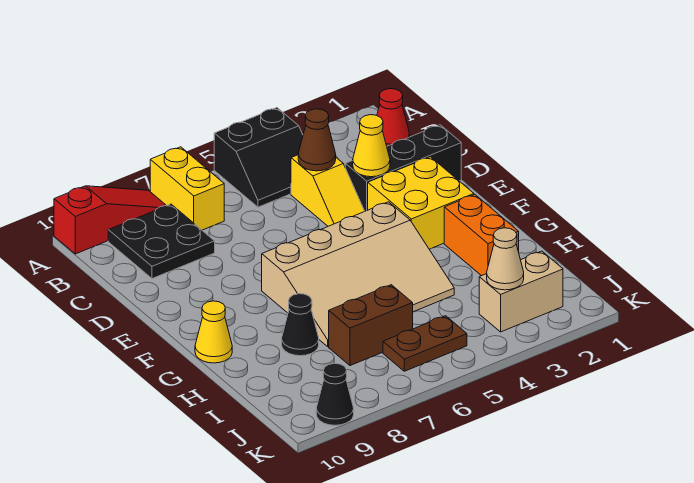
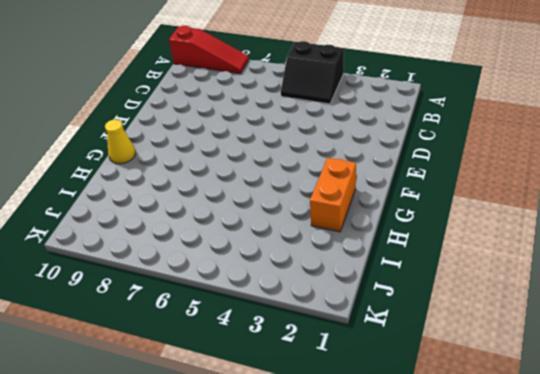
none -> yellow 1x2 brick [150,147,224,230]
none -> red 1x1 cone [377,89,410,146]
none -> black 2x2 plate [108,204,215,279]

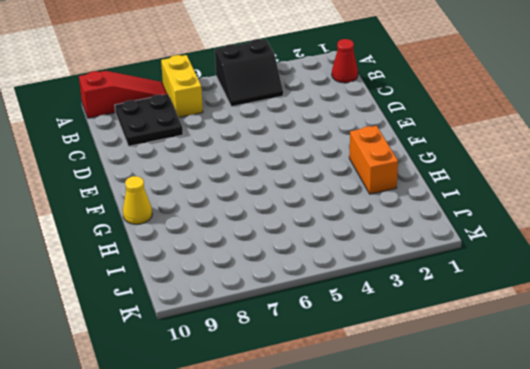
none -> yellow 1x2 slope [291,155,365,226]
none -> black 1x3 brick [345,125,461,211]
none -> yellow 2x2 brick [368,157,474,249]

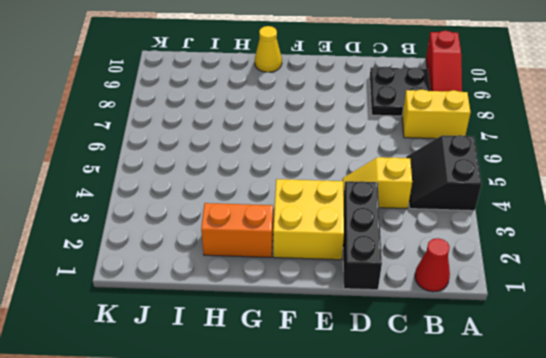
none -> tan 3x4 slope [262,202,454,347]
none -> black 1x1 cone [282,294,319,356]
none -> brown 1x2 brick [329,285,413,366]

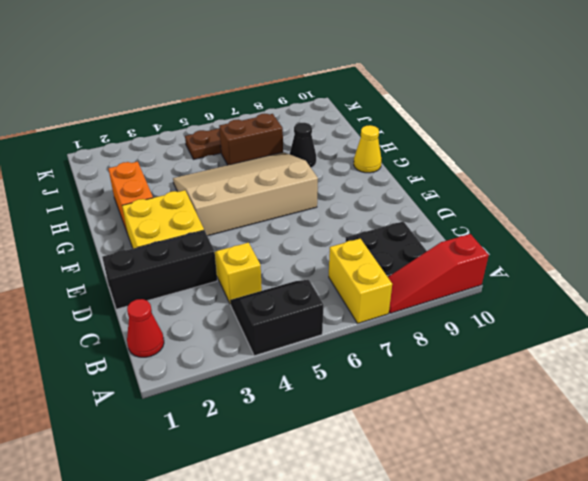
none -> tan 1x2 brick [479,251,563,332]
none -> black 1x1 cone [316,363,354,425]
none -> brown 1x1 cone [298,109,336,171]

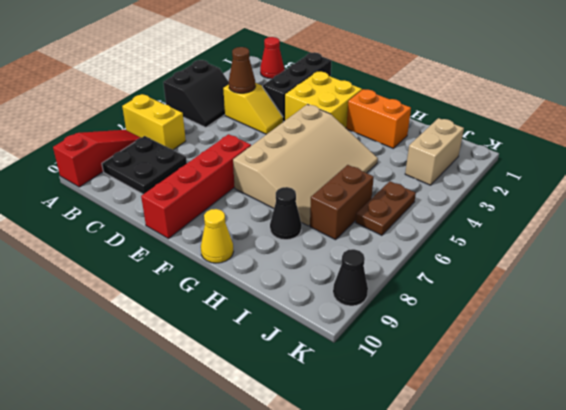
red 1x4 brick [141,134,251,239] -> none
none -> yellow 1x1 cone [353,115,390,177]
none -> tan 1x1 cone [487,228,524,290]

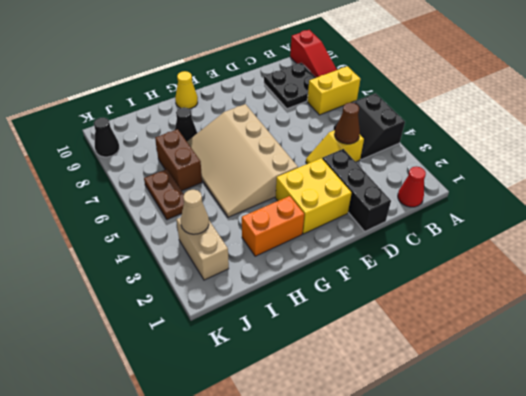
none -> yellow 1x1 cone [353,115,390,177]

